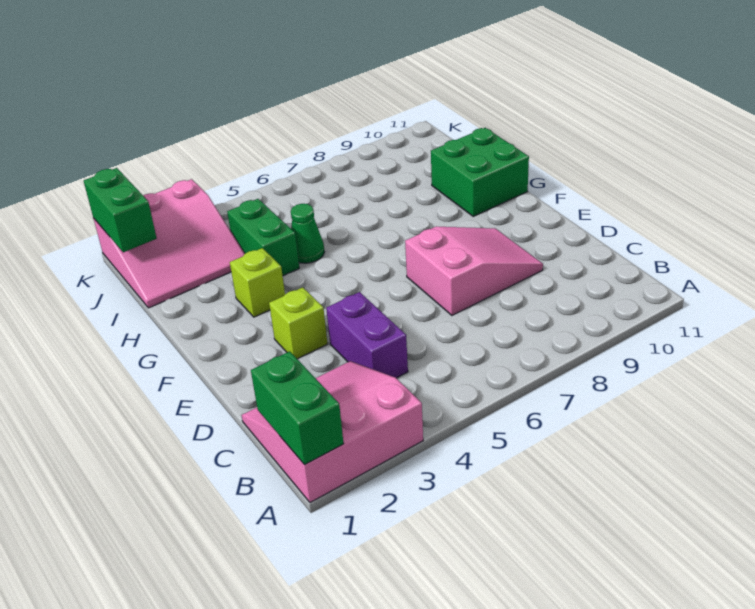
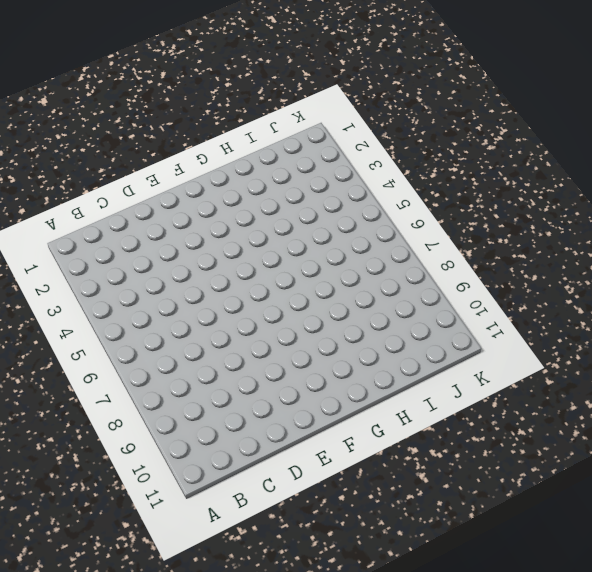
none -> pink 3x3 slope [241,361,423,503]
none -> purple 1x2 brick [326,292,408,378]

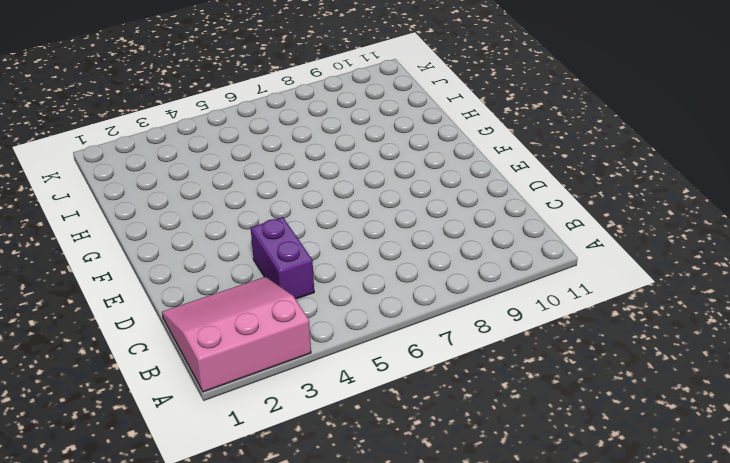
none -> pink 2x3 slope [405,227,543,315]
none -> lime 1x1 brick [269,287,328,359]

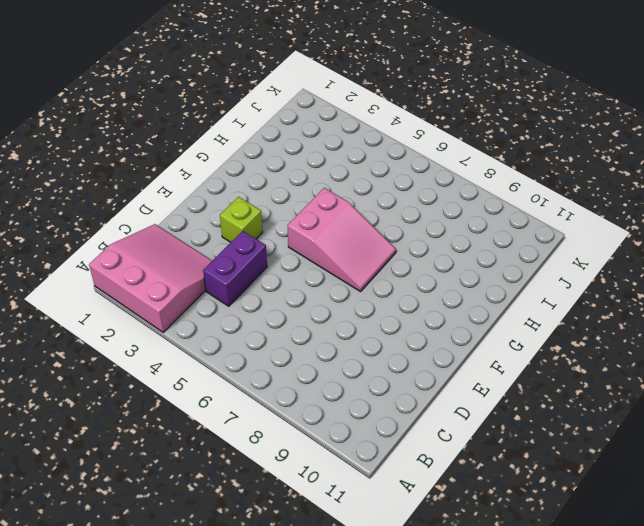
pink 2x3 slope [287,188,396,292] -> pink 2x3 slope moved to [405,227,543,315]
none -> lime 1x1 brick [230,248,285,317]
none -> green 2x2 brick [431,128,529,216]

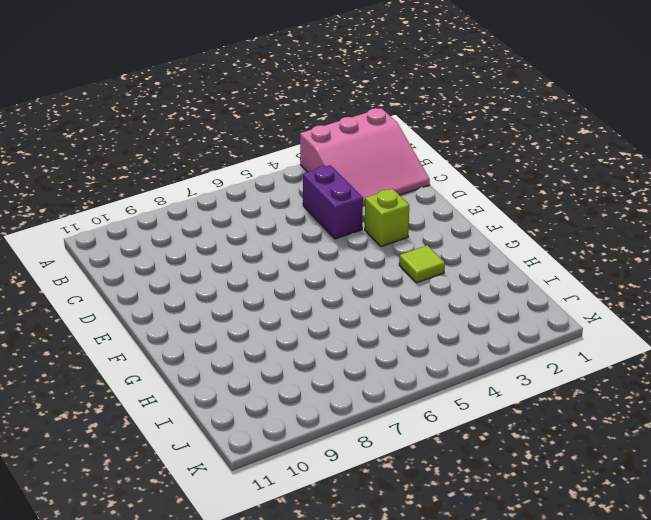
lime 1x1 tile [399,245,445,283] -> lime 1x1 brick [230,248,285,317]
none -> pink 2x3 slope [405,227,543,315]
none -> green 2x2 brick [431,128,529,216]

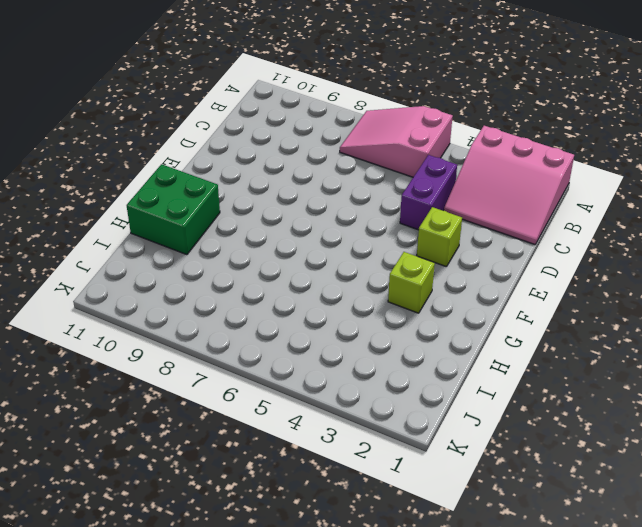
pink 2x3 slope [340,106,453,177] -> pink 2x3 slope moved to [405,227,543,315]
none -> green 1x2 brick [227,199,299,276]
none -> green 1x1 cone [291,204,325,263]

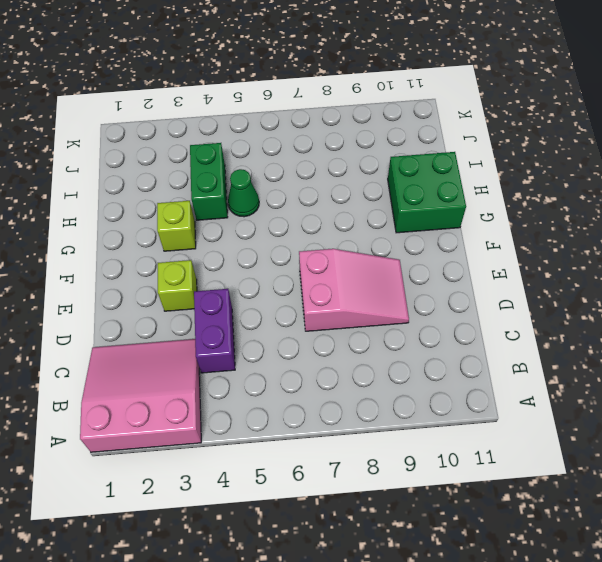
none -> pink 3x3 slope [93,179,245,308]
none -> green 1x2 brick [251,351,344,465]

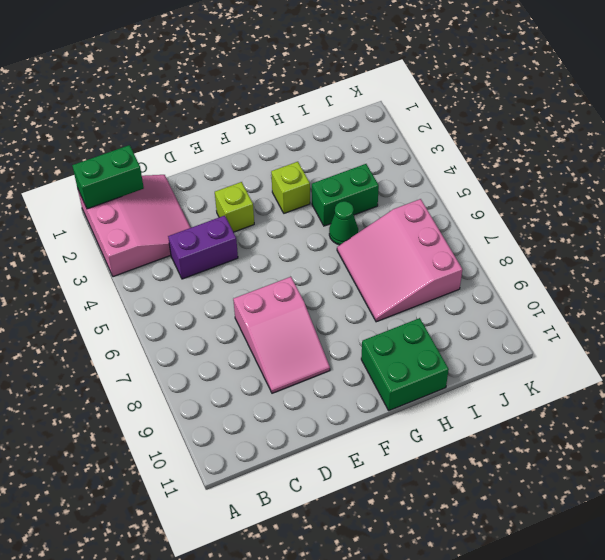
pink 3x3 slope [337,199,462,322] -> pink 3x3 slope moved to [93,179,245,308]
none -> green 1x2 brick [84,168,157,252]

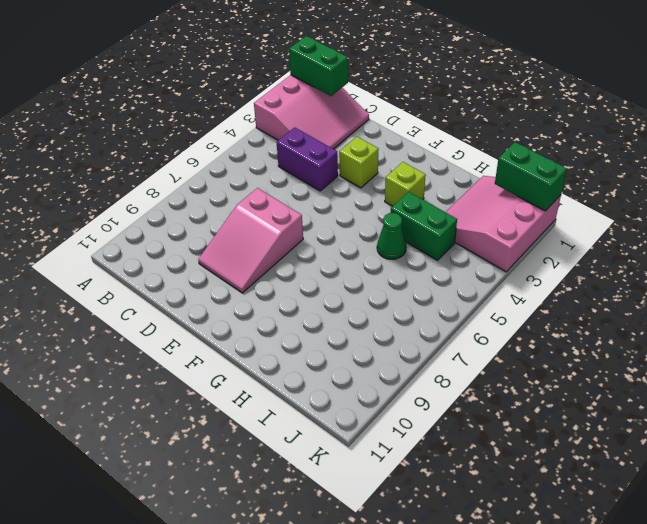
none -> green 2x2 brick [431,128,529,216]

